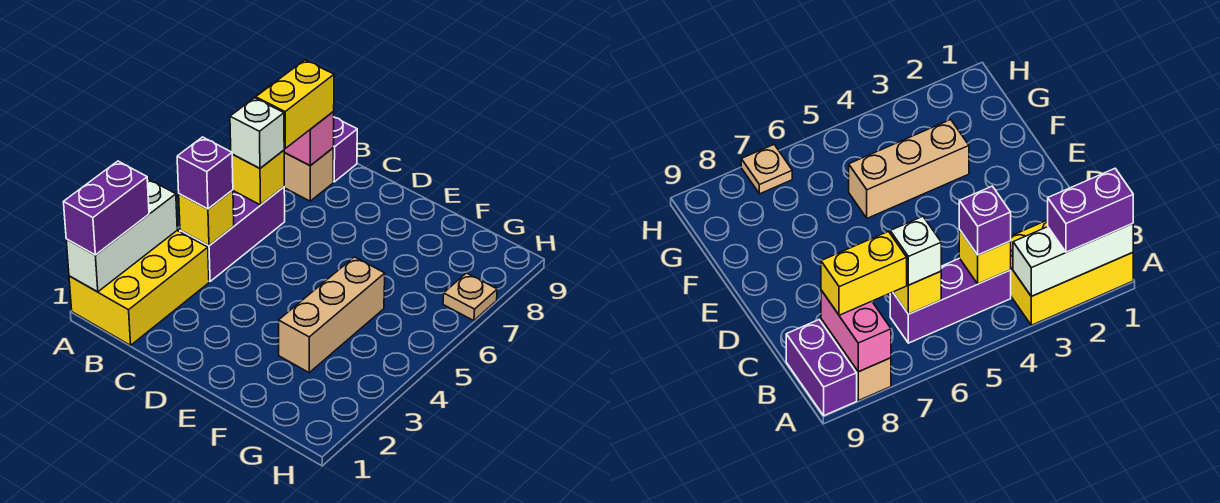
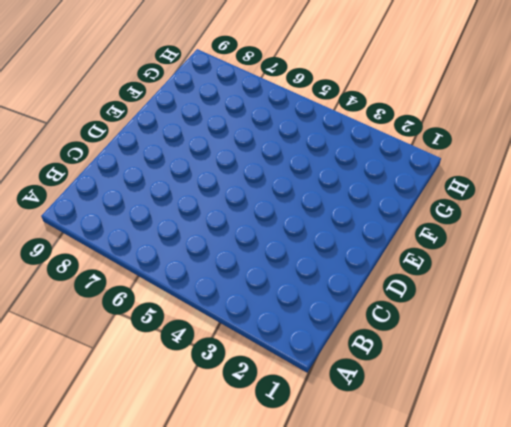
none -> yellow 2x3 brick [69,231,209,345]
none -> tan 1x2 brick [284,148,333,201]
none -> purple 1x2 brick [333,117,357,182]

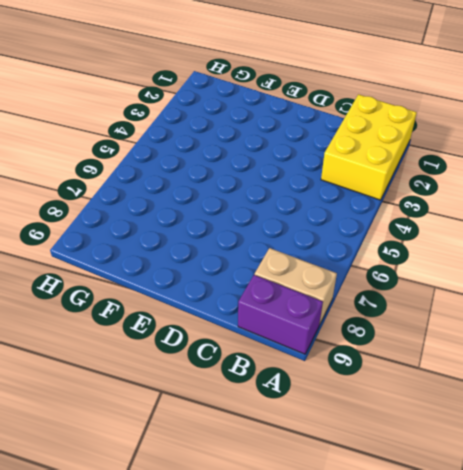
none -> purple 1x3 brick [180,187,285,281]
none -> tan 1x3 brick [279,257,385,373]
none -> tan 1x1 plate [443,273,497,321]

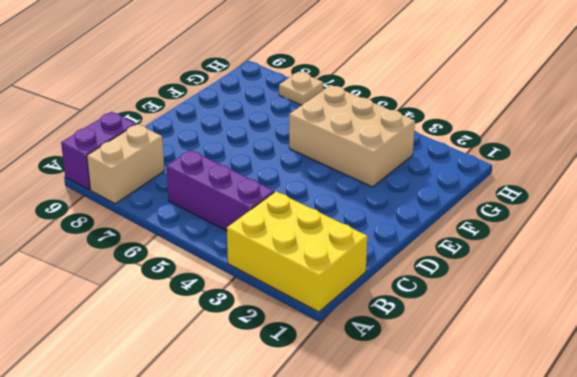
tan 2x3 brick [289,85,415,187] -> tan 1x3 brick [279,257,385,373]
none -> white 1x3 brick [66,179,177,292]
none -> pink 1x2 brick [253,82,334,166]
none -> yellow 1x1 brick [179,190,234,246]

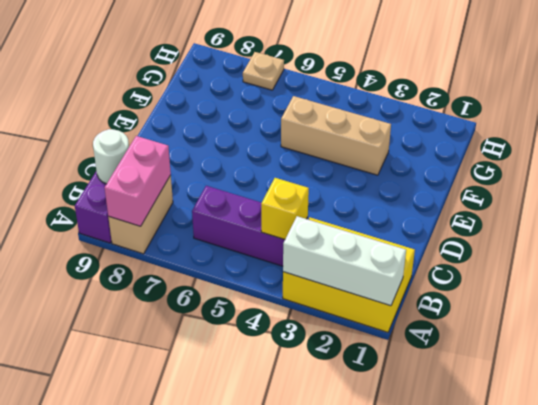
white 1x1 round brick [93,129,129,184] -> none
none -> yellow 1x1 brick [232,150,284,205]
none -> purple 1x2 brick [64,161,149,255]
none -> purple 1x1 brick [177,137,233,209]

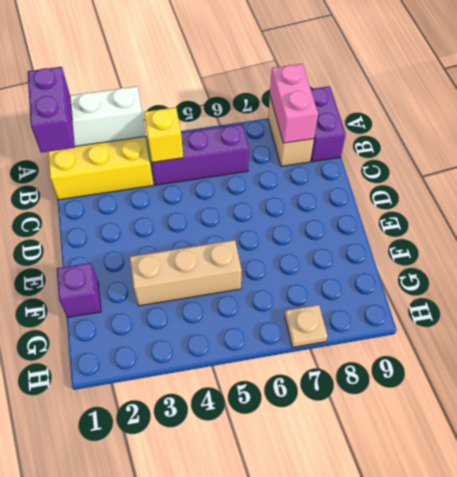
purple 1x2 brick [28,67,75,153] -> purple 1x2 brick turned to [64,161,149,255]
purple 1x1 brick [57,263,101,318] -> purple 1x1 brick moved to [177,137,233,209]
none -> yellow 1x1 brick [232,150,284,205]
none -> white 1x1 brick [230,98,284,168]
none -> yellow 1x2 brick [256,60,334,148]

